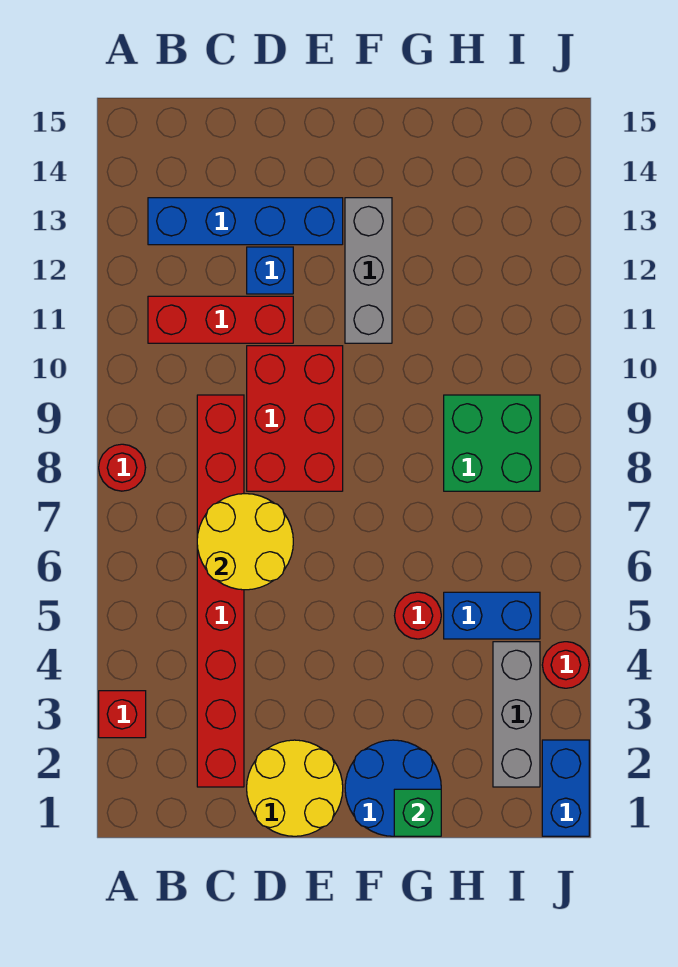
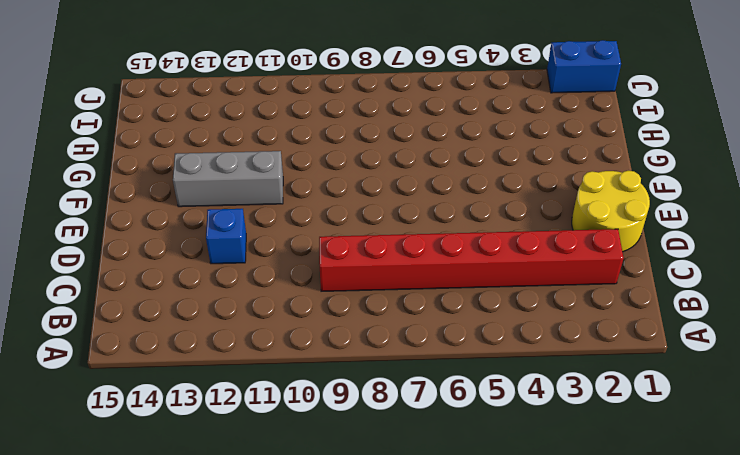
none -> red 1x1 brick [99,691,146,738]
none -> red 1x1 round brick [99,444,146,491]
none -> red 1x3 brick [148,296,293,343]

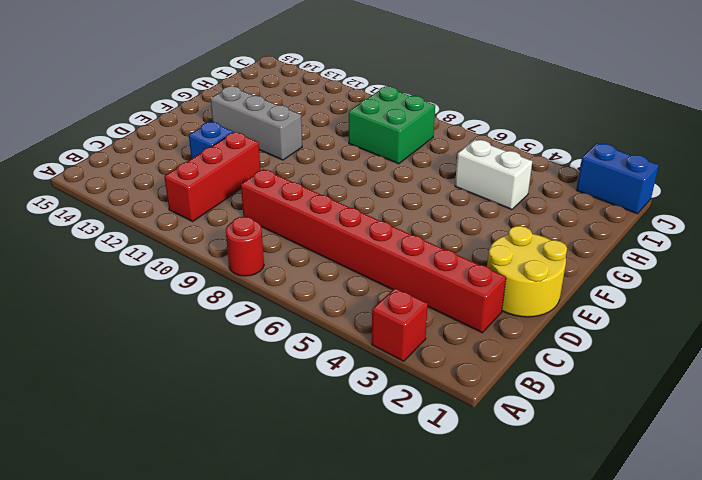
white 1x2 brick [455,139,532,210] -> blue 1x2 brick [444,592,540,639]
none -> blue 1x4 brick [148,198,343,245]
none -> red 2x3 brick [247,346,343,491]
none -> blue 2x2 round brick [345,740,441,836]

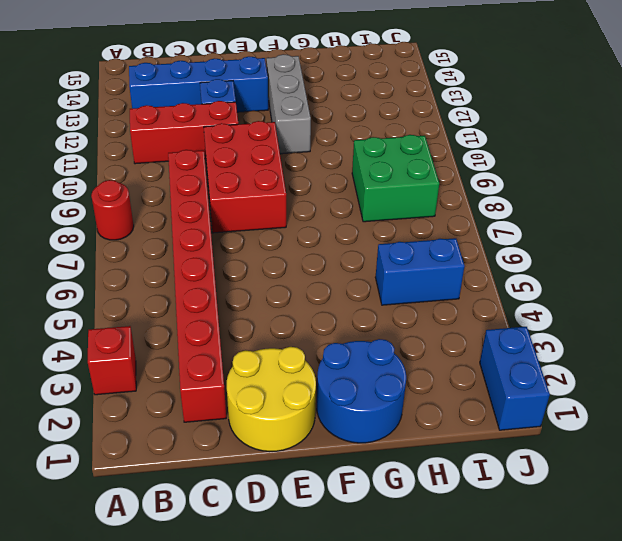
none -> red 1x1 round brick [394,592,441,639]
none -> grey 1x3 brick [493,642,540,787]
none -> red 1x1 round brick [542,642,589,688]

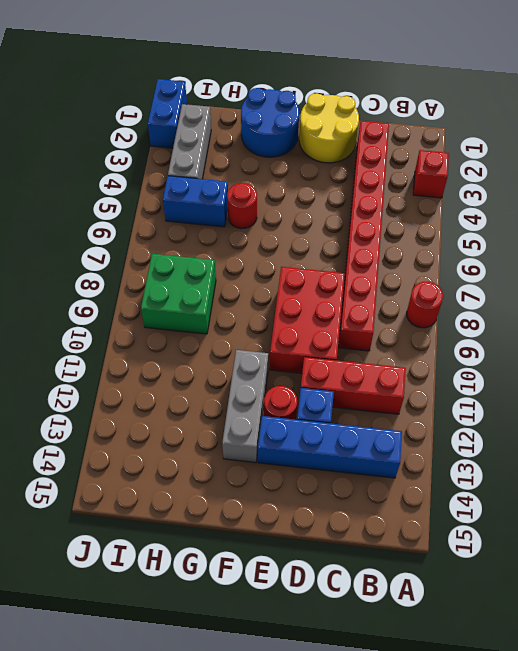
red 1x1 round brick [264,386,297,420] -> red 1x1 round brick moved to [542,642,589,688]
none -> yellow 2x2 round brick [197,494,293,590]
none -> green 1x1 brick [394,789,441,836]

